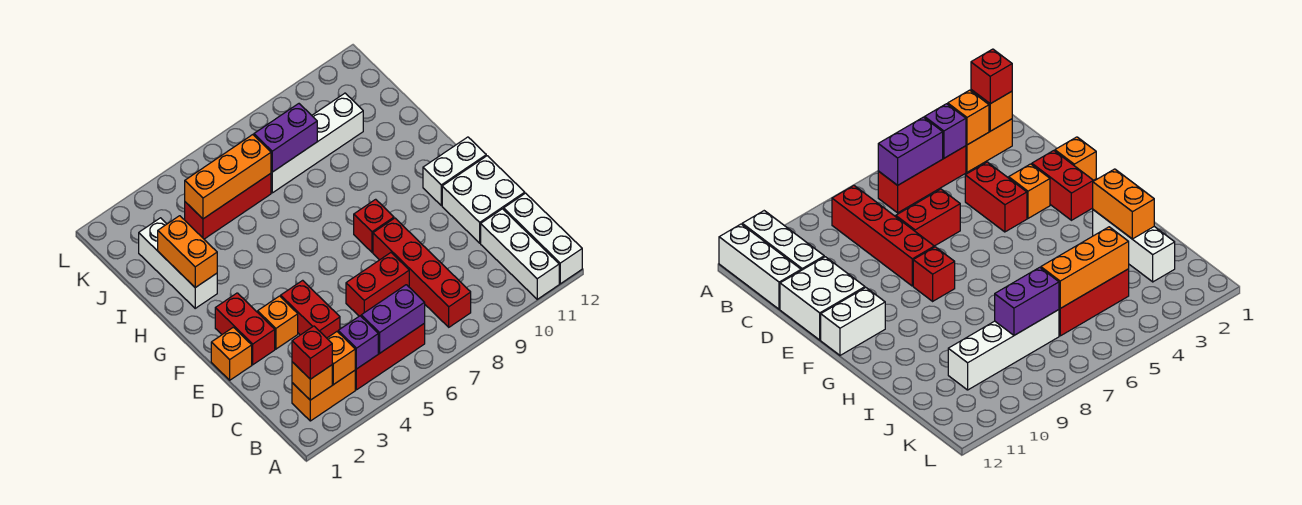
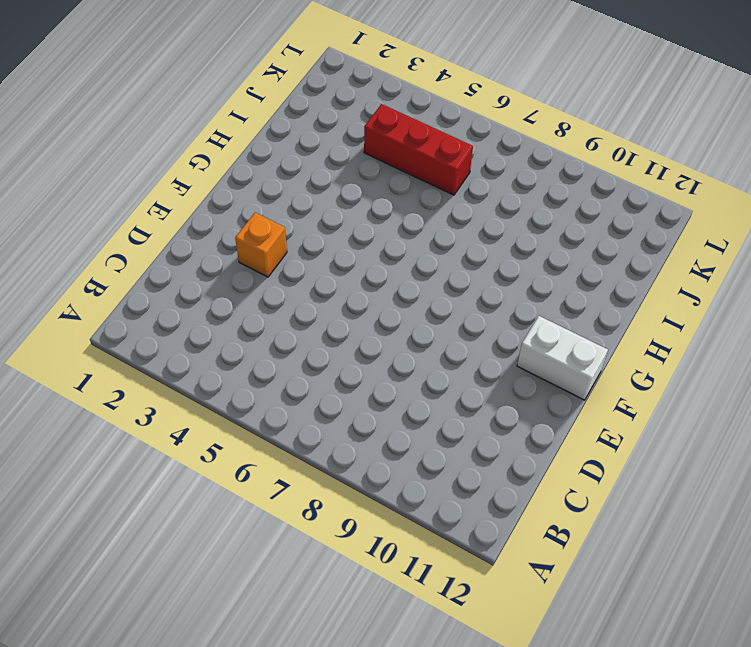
none -> white 1x3 brick [481,209,559,299]
none -> white 1x3 brick [504,193,582,284]
none -> orange 1x2 brick [292,371,355,421]

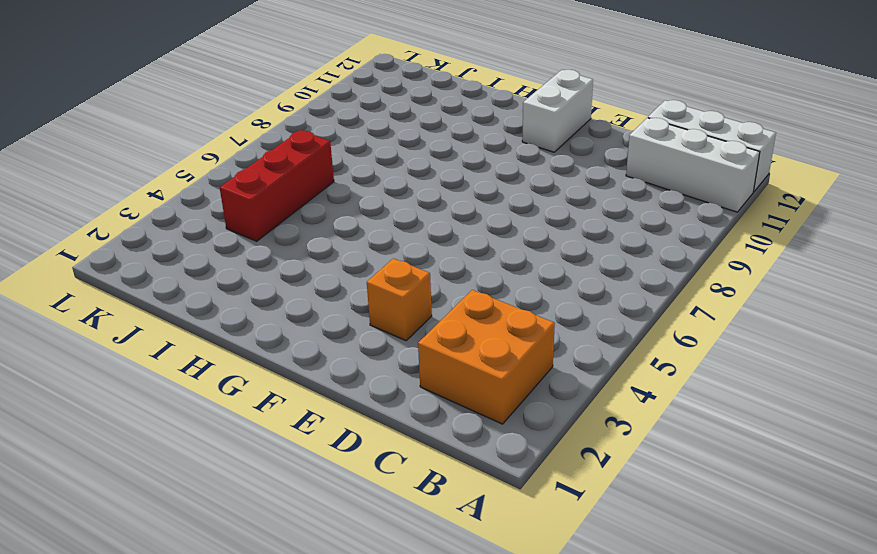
orange 2x2 brick [418,290,555,424] -> orange 1x2 brick [292,371,355,421]
none -> red 1x3 brick [355,323,425,390]
none -> red 1x4 brick [373,218,471,327]
none -> red 1x2 brick [281,280,340,338]

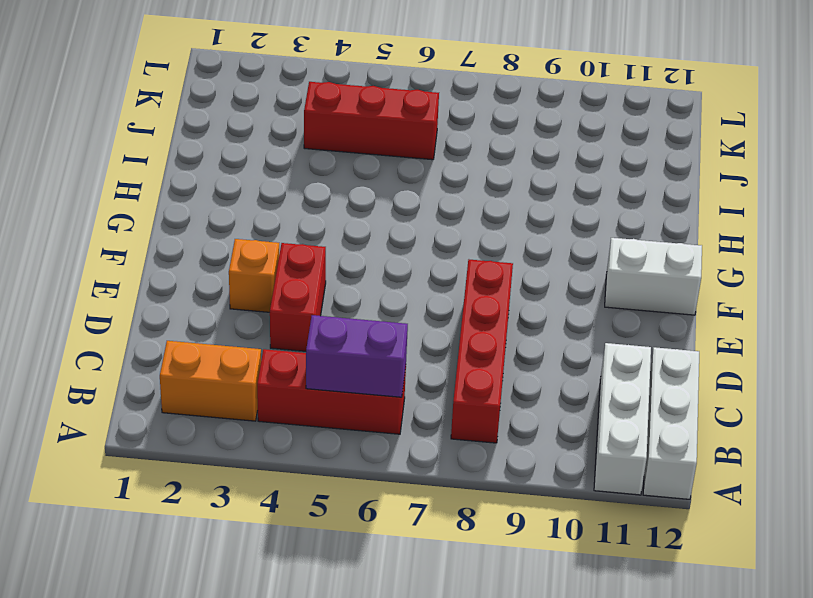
none -> red 1x2 brick [346,253,409,316]
none -> white 2x2 brick [442,156,525,243]
none -> orange 1x1 brick [211,327,252,380]

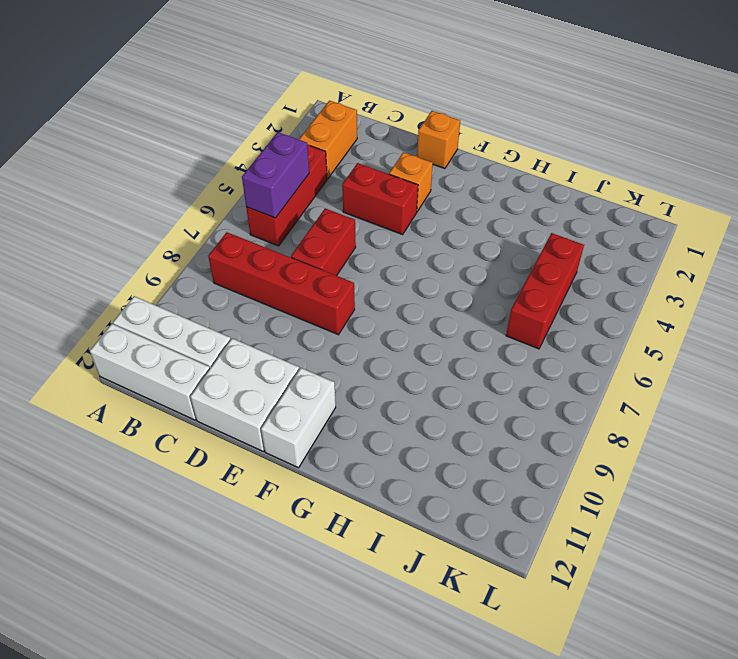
none -> red 1x2 brick [215,293,275,365]
none -> red 1x1 brick [354,199,394,252]
none -> white 1x3 brick [139,218,217,308]

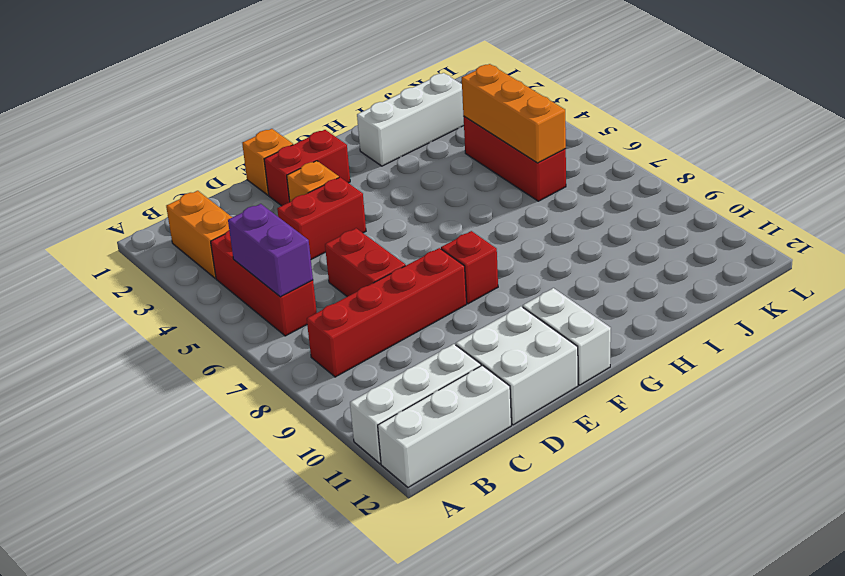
none -> white 1x4 brick [271,93,363,193]
none -> orange 1x1 brick [292,362,332,400]
none -> orange 1x1 brick [327,332,355,384]

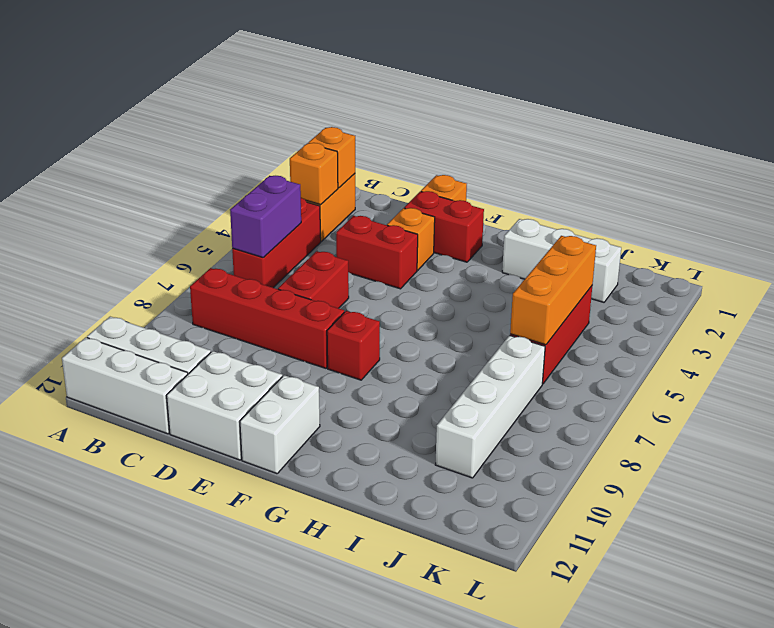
none -> purple 1x1 brick [338,316,378,369]
none -> orange 1x2 brick [158,216,217,288]
none -> purple 1x2 brick [254,104,317,172]

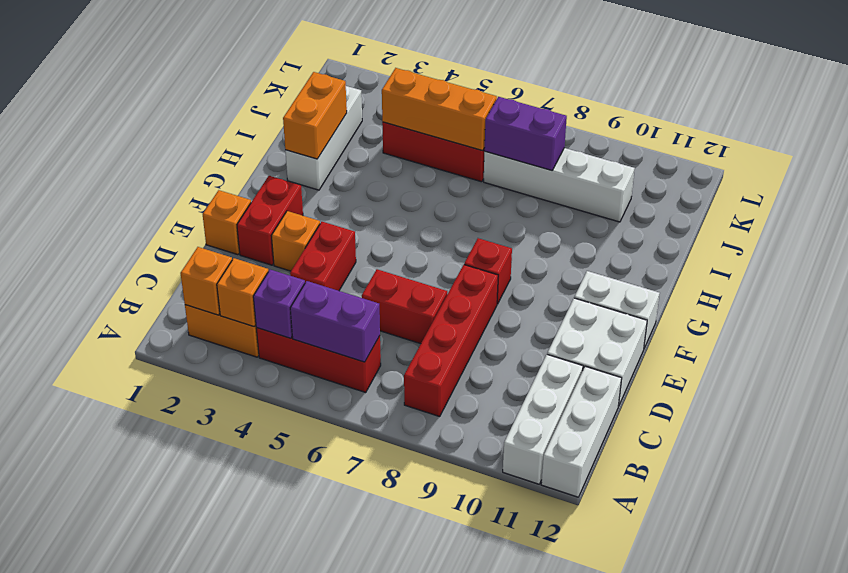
none -> red 1x1 brick [292,326,332,379]

